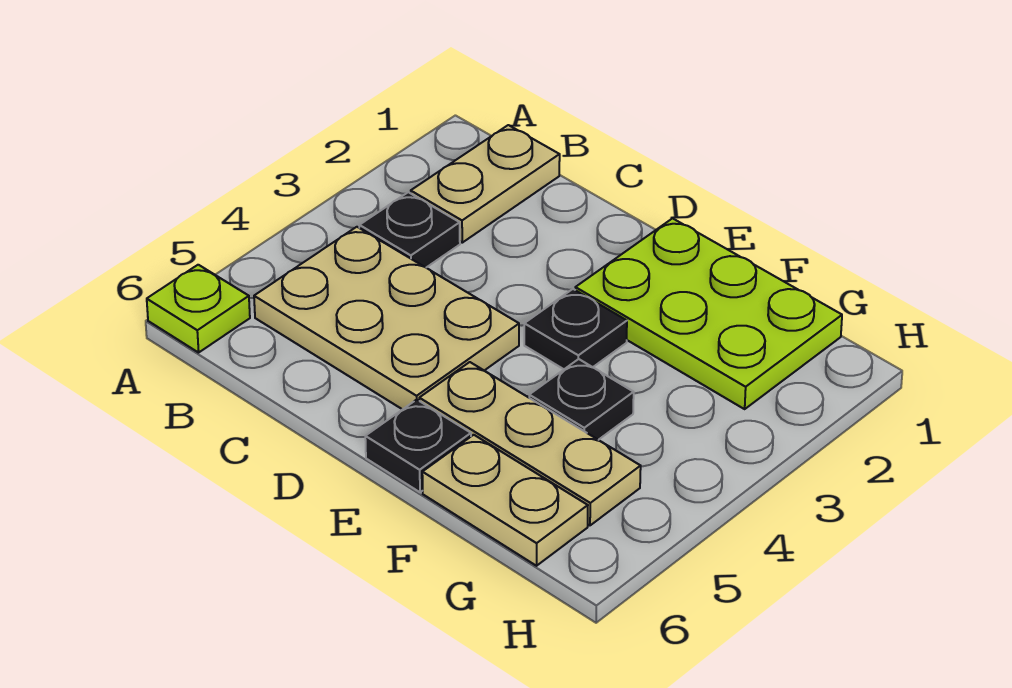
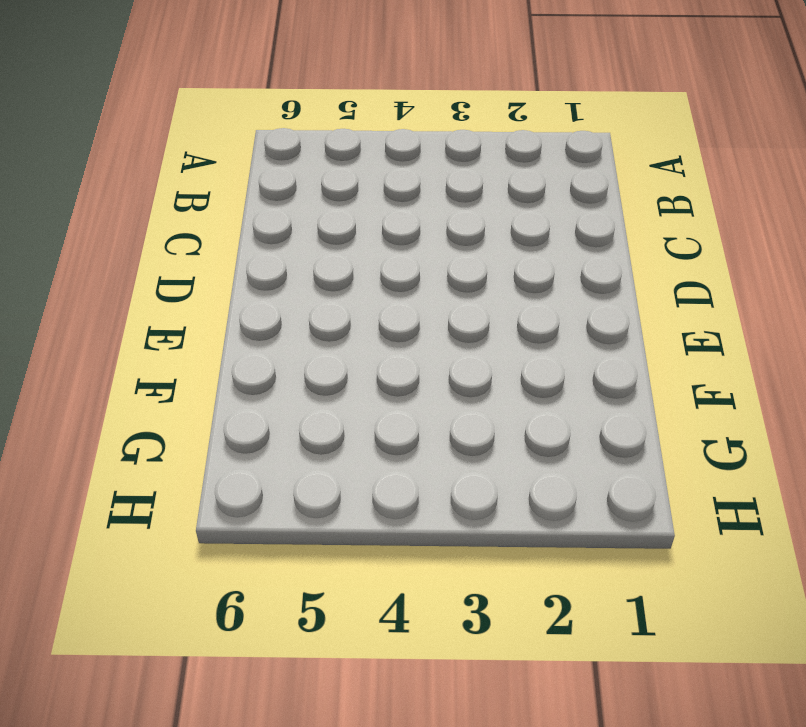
none -> lime 1x1 plate [147,265,250,353]
none -> tan 1x2 plate [411,125,560,243]

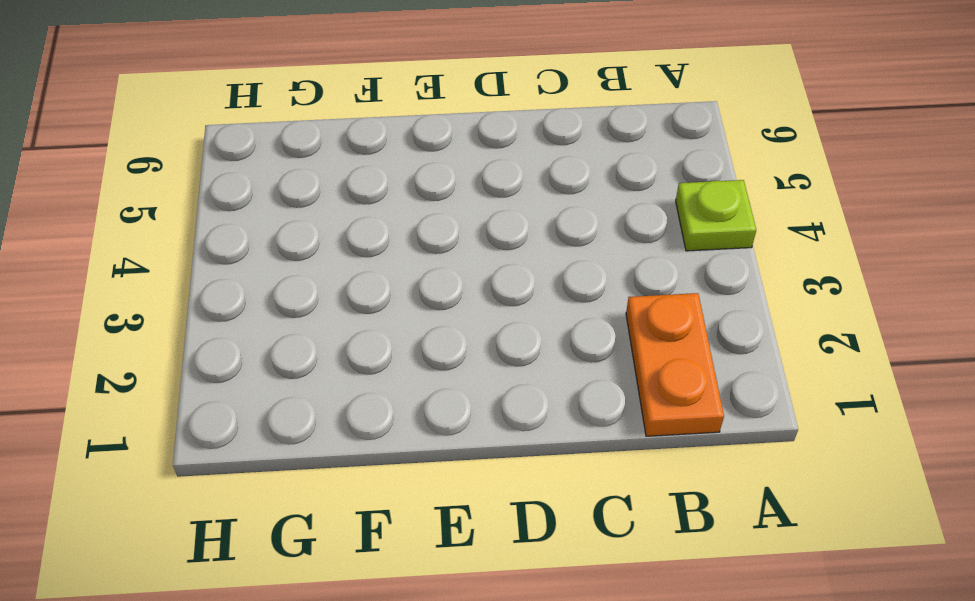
lime 1x1 plate [676,180,756,251] -> lime 1x1 plate moved to [147,265,250,353]
orange 1x2 plate [626,293,724,436] -> tan 1x2 plate [411,125,560,243]
none -> black 1x1 plate [359,192,460,267]
none -> tan 2x3 plate [254,227,519,409]

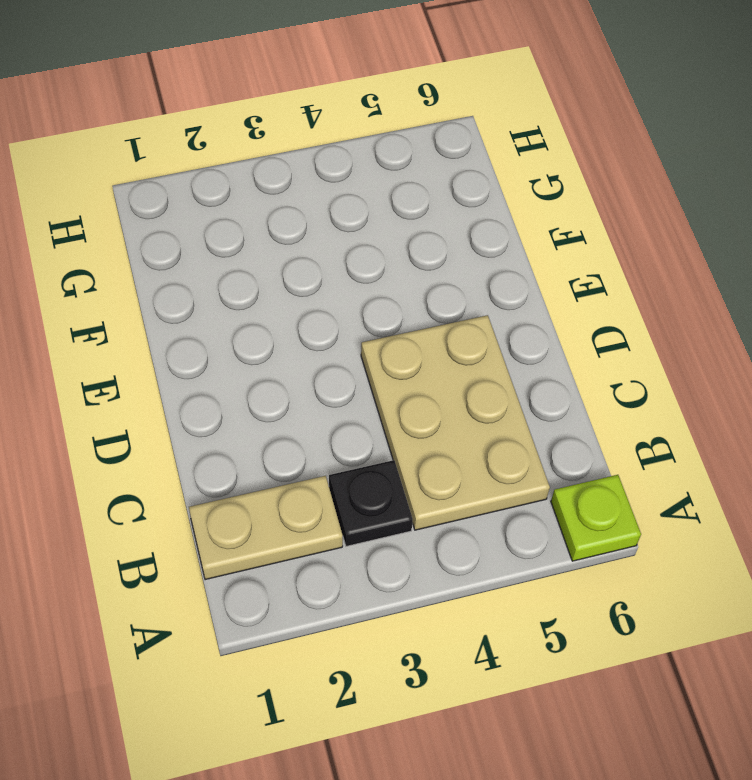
none -> lime 2x3 plate [575,218,842,409]
none -> black 1x1 plate [524,289,627,369]

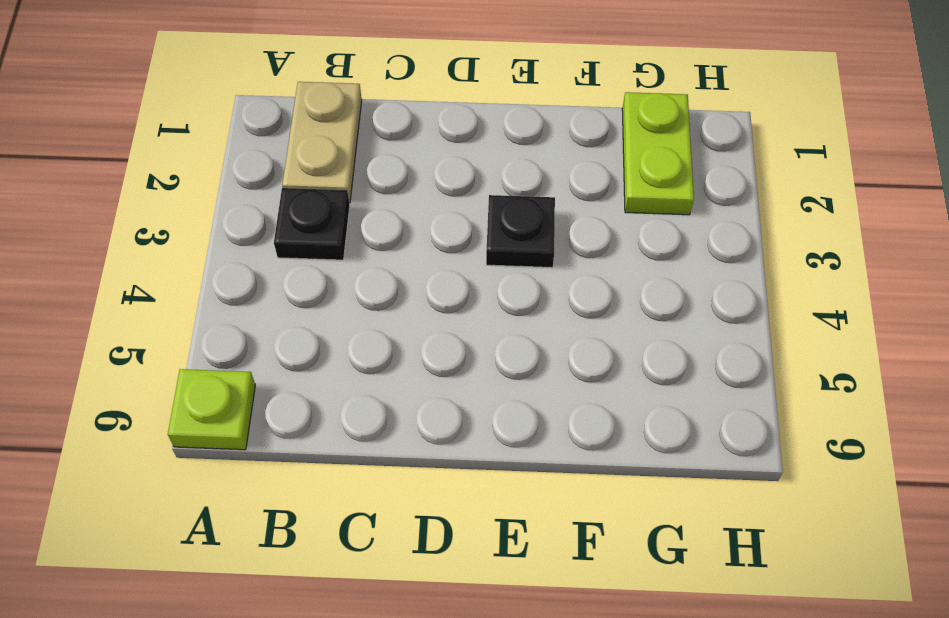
lime 1x2 plate [622,92,694,215] -> lime 2x3 plate [575,218,842,409]
none -> tan 2x3 plate [254,227,519,409]
none -> tan 1x3 plate [419,362,641,525]

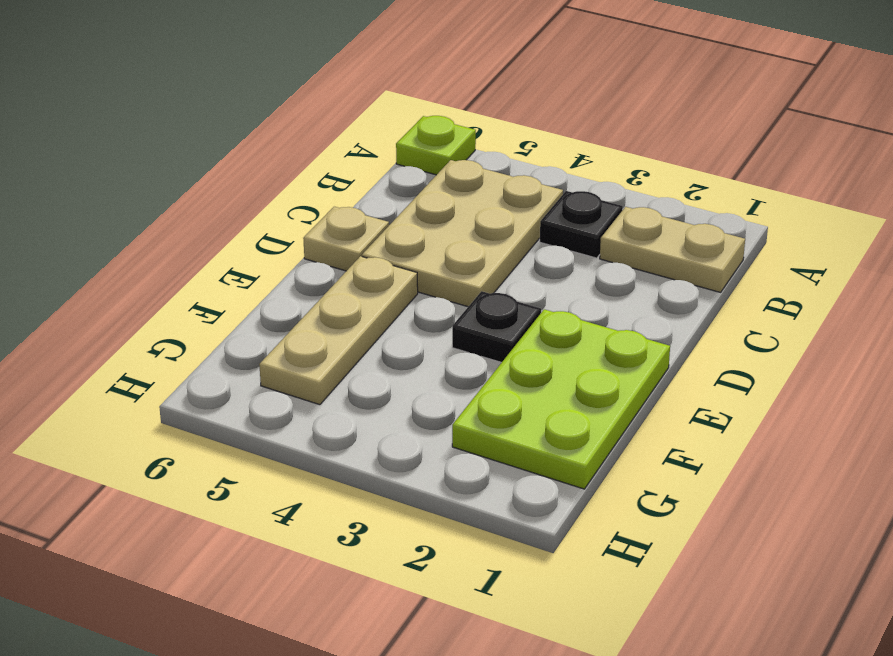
tan 1x1 plate [303,207,389,271] -> none
none -> black 1x1 plate [365,400,471,492]
none -> black 1x1 plate [529,359,634,440]

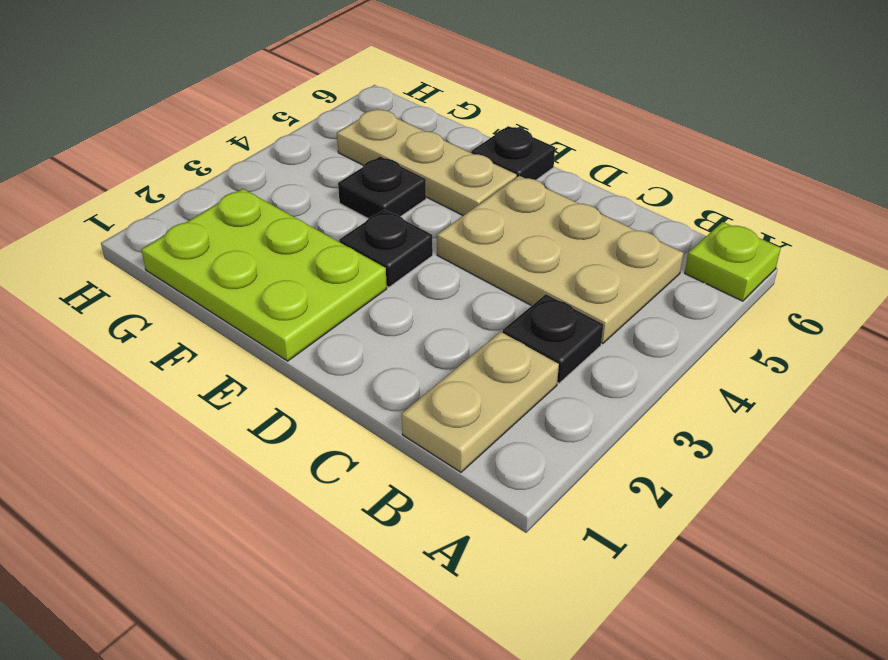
none -> tan 1x2 plate [422,435,588,566]

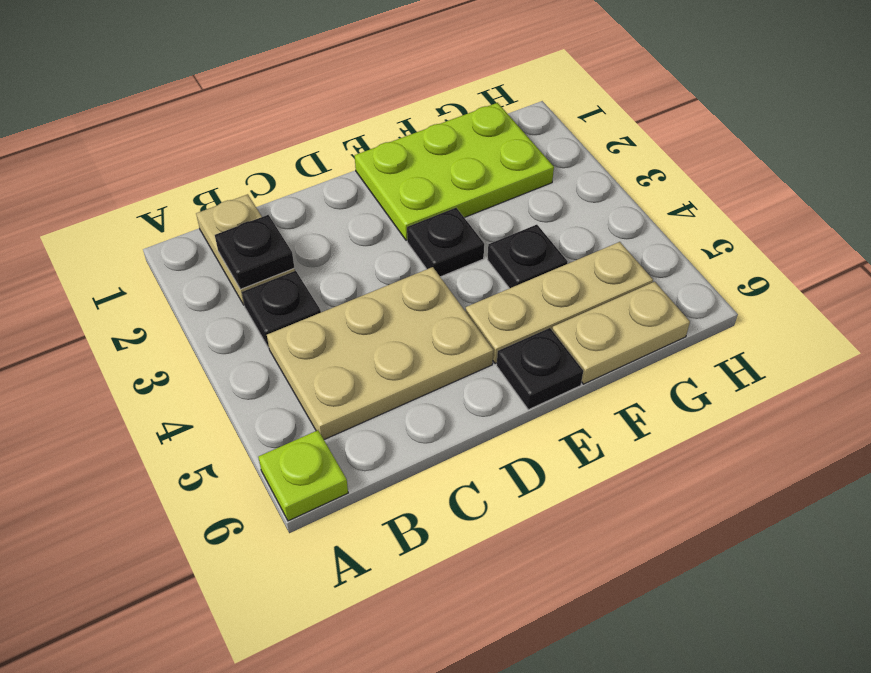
black 1x1 plate [215,215,294,289] -> none

